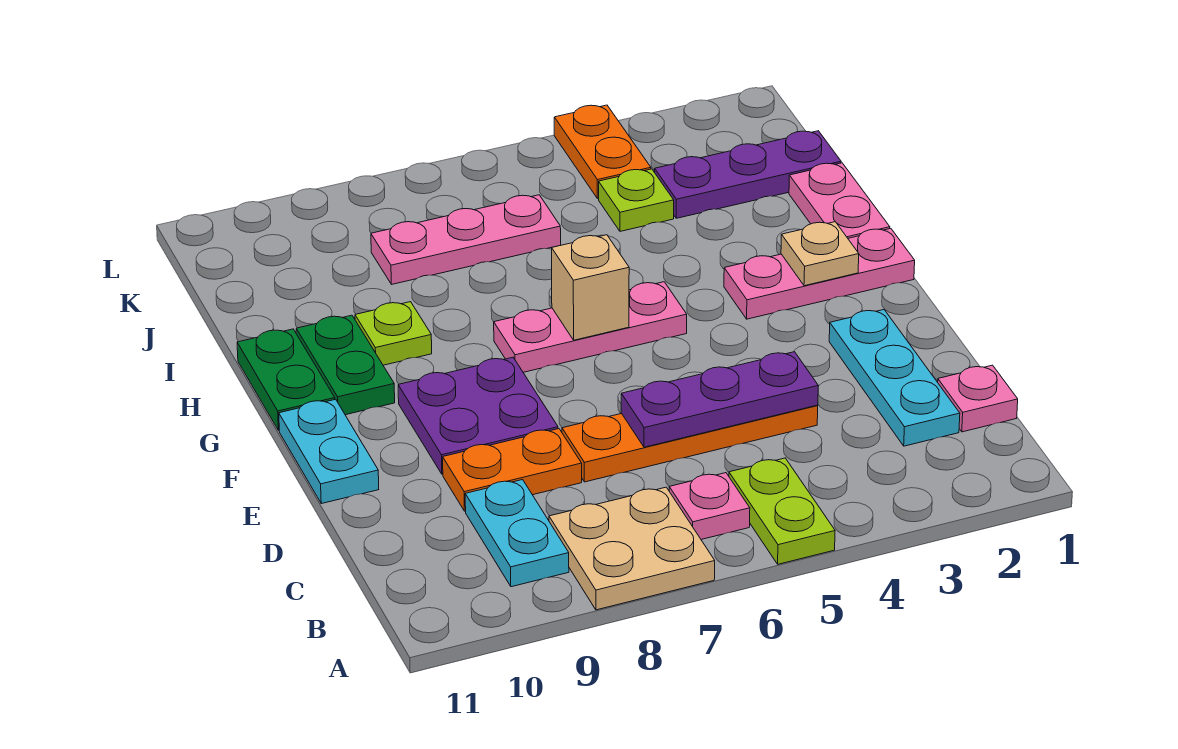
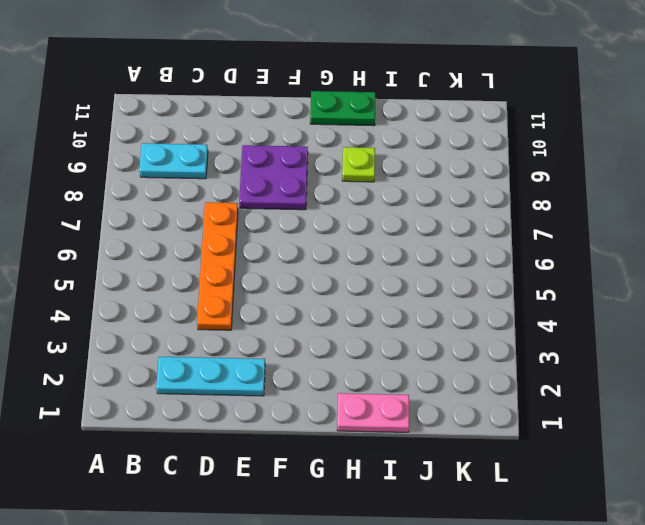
none -> lime 1x2 plate [729,458,835,564]
none -> tan 2x2 plate [549,487,715,610]
none -> pink 1x1 plate [669,473,750,539]

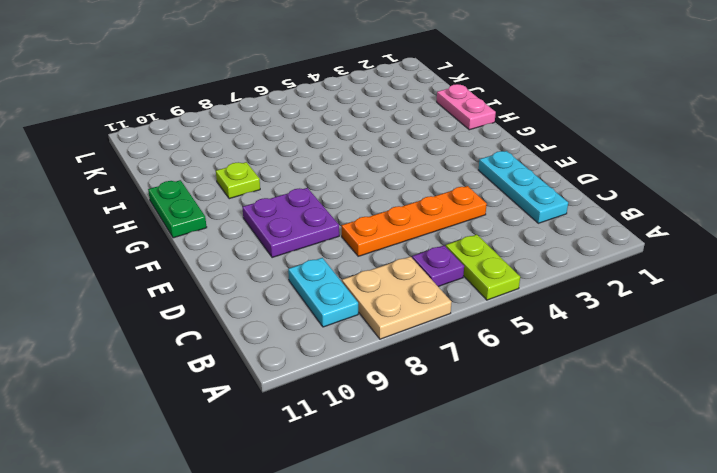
purple 1x1 plate [412,246,464,287] -> pink 1x1 plate [669,473,750,539]
none -> pink 1x1 plate [938,365,1018,432]
none -> orange 1x2 plate [443,429,582,511]
none -> cyan 1x2 plate [279,399,379,504]

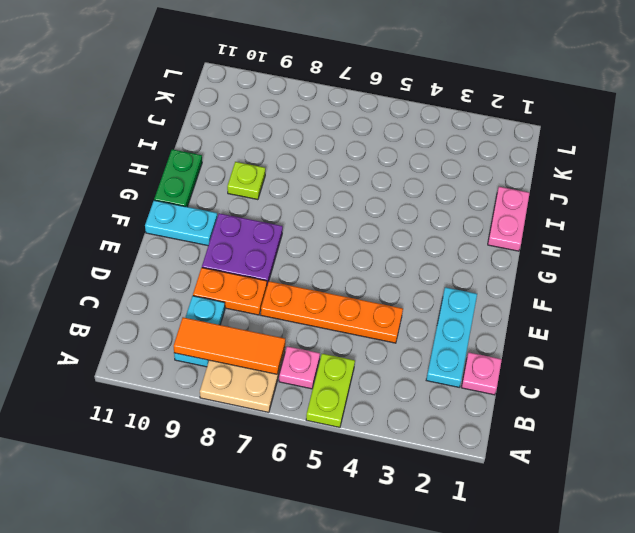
orange 1x3 tile [174,317,285,374] -> none
cyan 1x2 plate [145,200,217,246] -> cyan 1x2 plate turned to [279,399,379,504]
none -> pink 1x3 plate [724,228,915,319]
none -> pink 1x3 plate [494,282,687,372]
none -> green 1x2 plate [296,315,395,415]

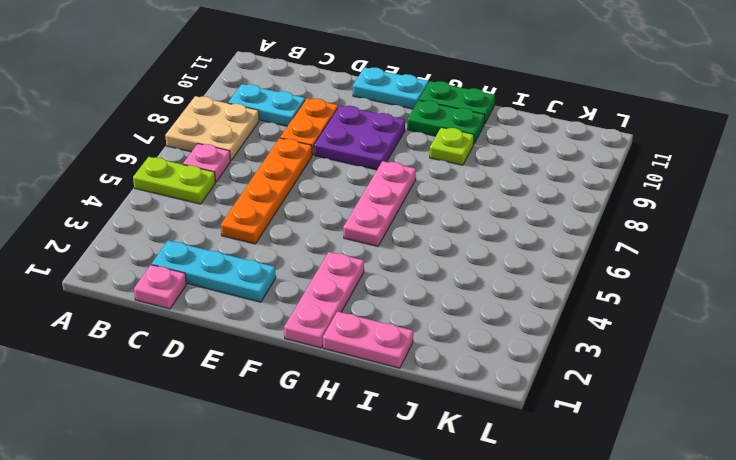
none -> purple 1x3 plate [655,131,841,218]
none -> lime 1x1 plate [599,169,674,231]
none -> pink 1x3 plate [371,195,561,284]

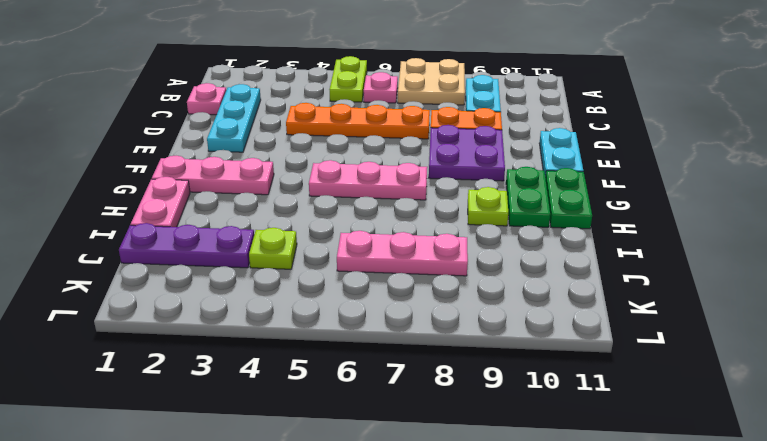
none -> orange 1x2 plate [554,105,651,199]
none -> purple 1x3 plate [621,352,818,447]
none -> tan 1x1 plate [781,222,859,286]

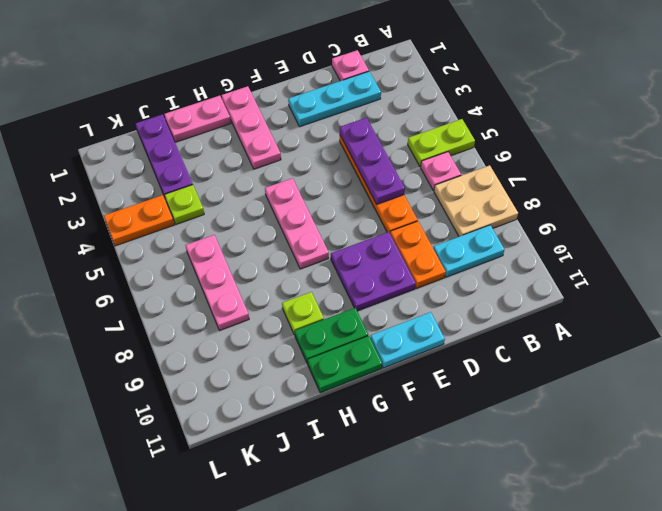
none -> tan 1x1 plate [781,222,859,286]
none -> tan 1x1 brick [552,235,629,340]

